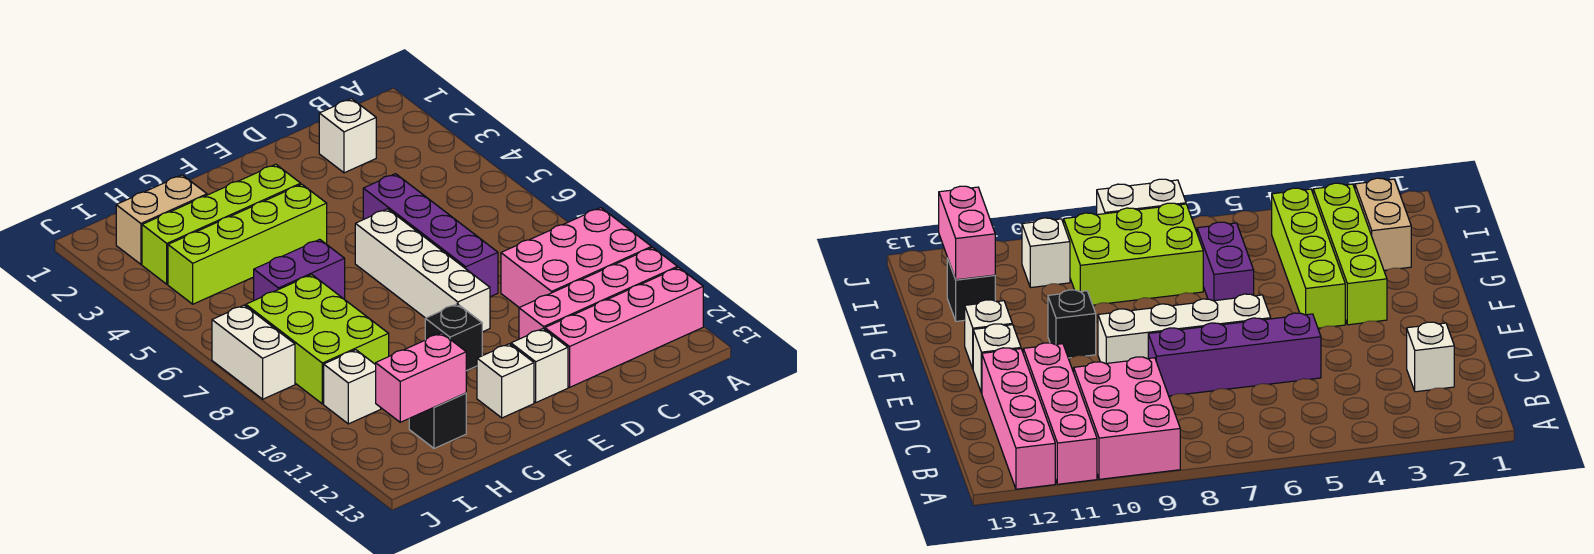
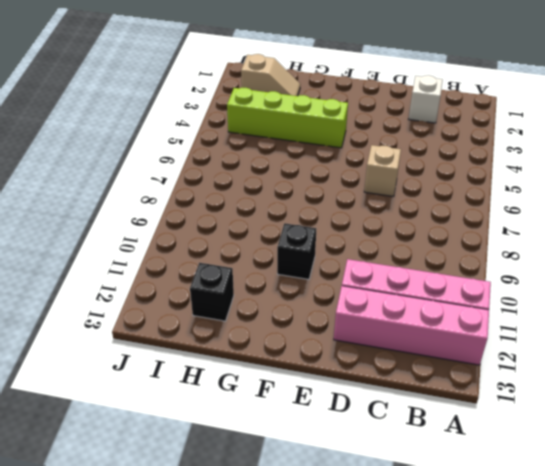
tan 1x1 brick [364,145,401,197] -> purple 1x4 brick [363,174,498,297]
tan 1x2 slope [241,54,300,96] -> tan 1x2 brick [116,175,207,264]
none -> pink 2x3 brick [501,208,652,307]
none -> white 1x4 brick [355,209,490,332]
none -> white 1x1 brick [511,329,568,402]

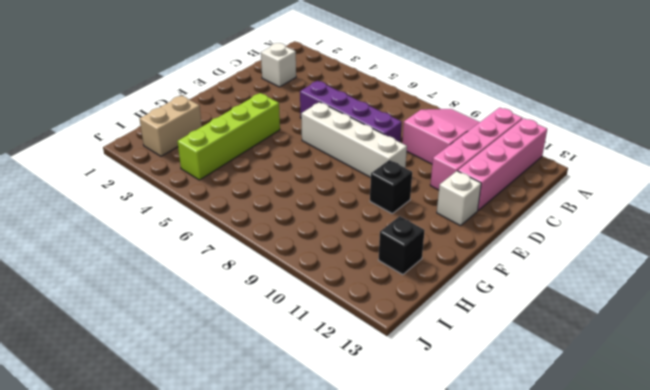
pink 2x3 slope [402,109,480,164] -> pink 2x3 brick [501,208,652,307]
none -> lime 1x4 brick [142,164,301,284]
none -> white 1x1 brick [477,344,534,418]
none -> purple 1x2 brick [254,239,345,300]

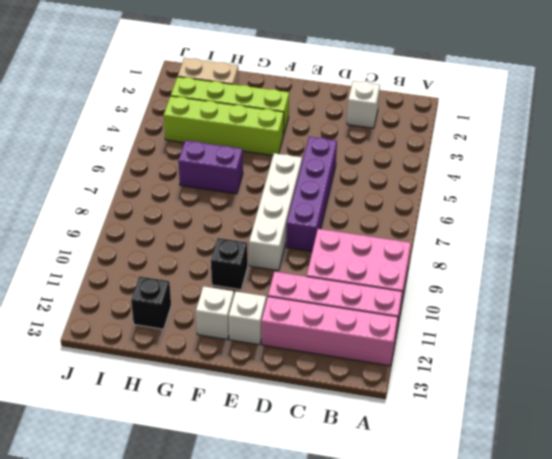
none -> lime 2x3 brick [246,275,389,404]
none -> white 1x1 brick [324,350,381,424]
none -> white 1x2 brick [212,305,295,399]

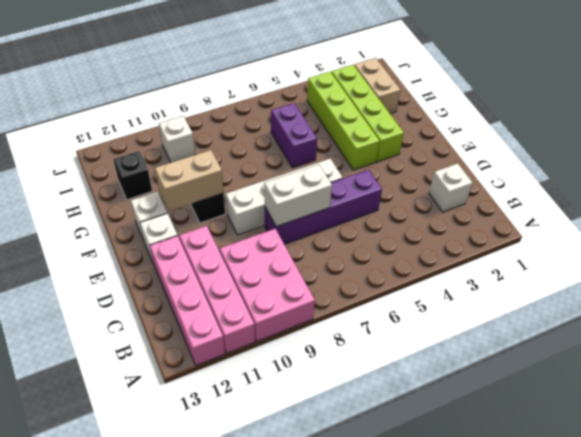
white 1x2 brick [264,165,332,227] -> white 1x2 brick moved to [212,305,295,399]
tan 1x2 brick [155,150,224,211] -> none
none -> lime 2x3 brick [246,275,389,404]
none -> pink 1x2 brick [376,333,466,422]

